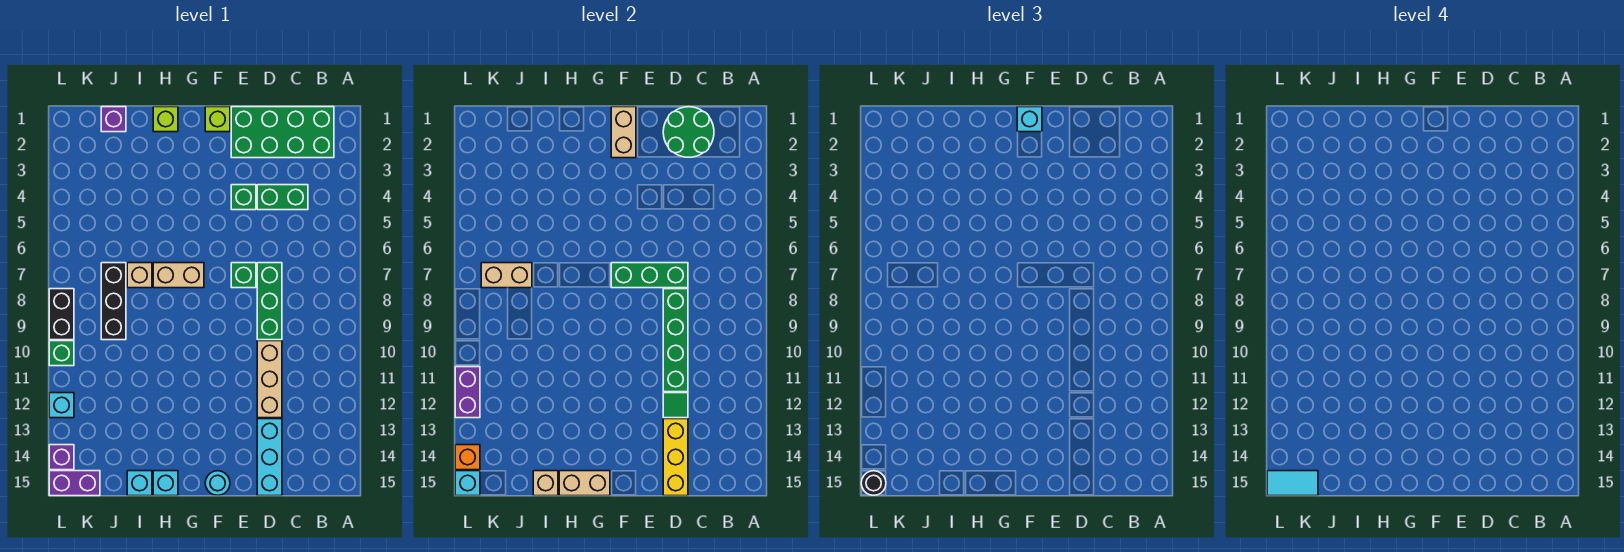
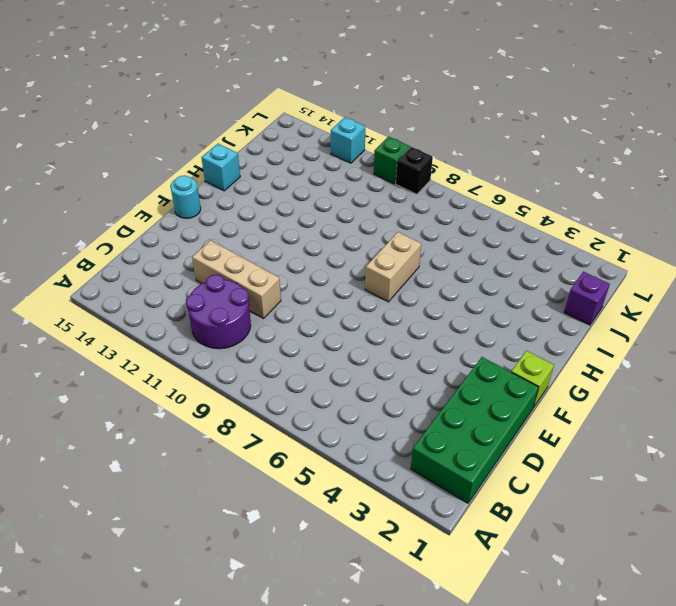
purple 2x2 round brick [186,275,251,349] -> none
black 1x1 brick [396,147,433,194] -> black 1x2 brick [49,289,74,340]
none -> green 1x2 brick [257,185,308,210]
none -> green 1x3 brick [257,263,282,340]
none -> cyan 1x3 brick [257,419,282,496]
none -> green 1x1 brick [231,185,256,210]

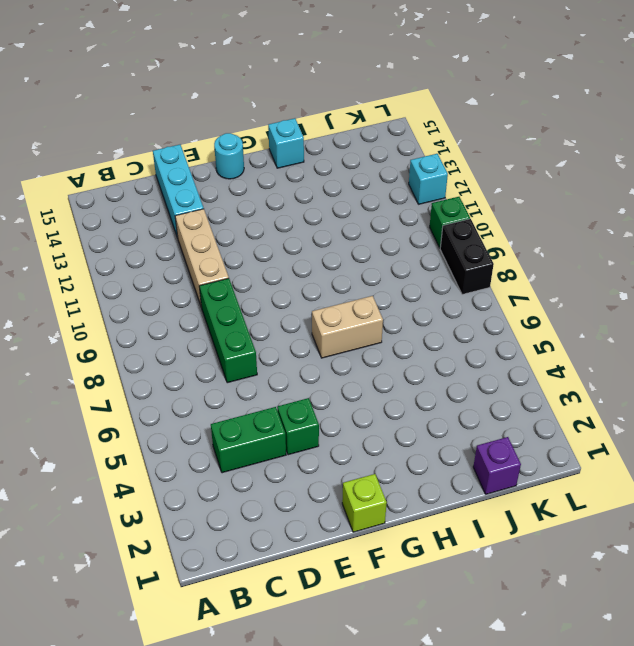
none -> green 2x4 brick [231,107,334,158]
none -> green 1x1 brick [231,263,256,288]
none -> lime 1x1 brick [153,107,178,132]
none -> tan 1x1 brick [127,263,152,288]

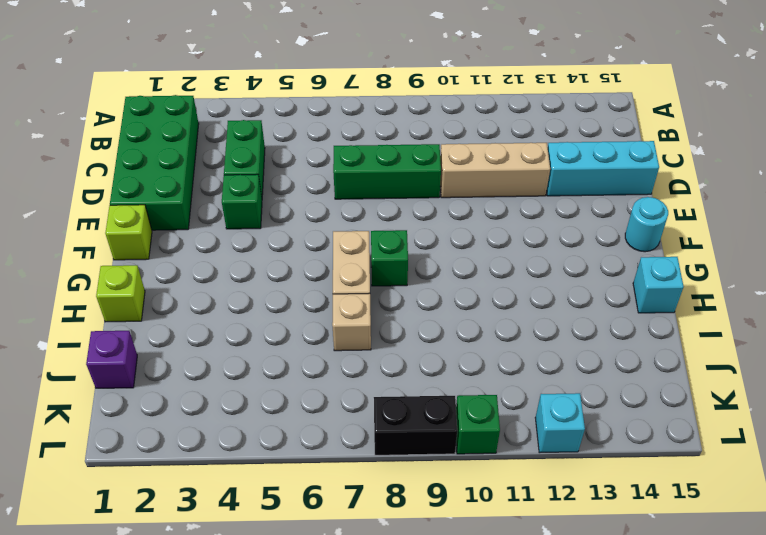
green 1x1 brick [371,230,408,286] -> green 1x1 brick moved to [231,263,256,288]
none -> cyan 1x1 brick [127,471,152,496]
none -> black 1x3 brick [101,263,126,340]
none -> purple 1x2 brick [49,471,100,496]
none -> purple 1x1 brick [49,445,74,470]

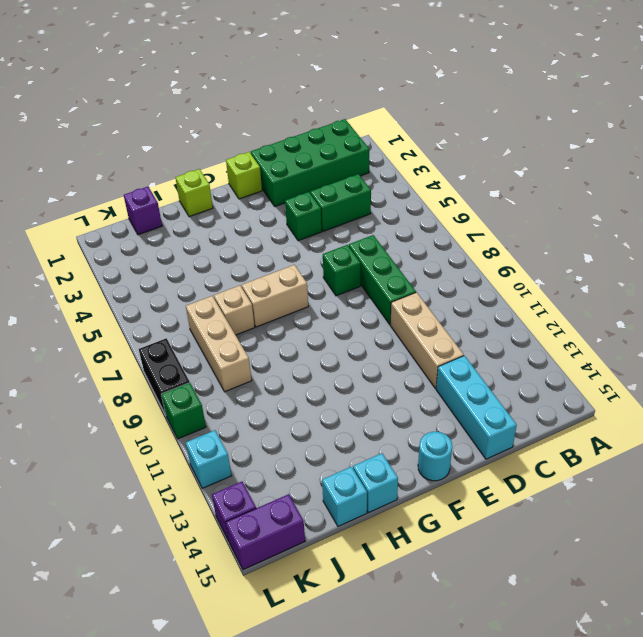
tan 1x3 brick [186,296,252,392] -> black 1x3 brick [101,263,126,340]
none -> green 2x2 round brick [663,107,714,157]
none -> green 1x3 brick [611,263,688,288]
none -> green 1x4 brick [663,289,688,392]
none -> green 1x1 tile [663,393,688,418]

